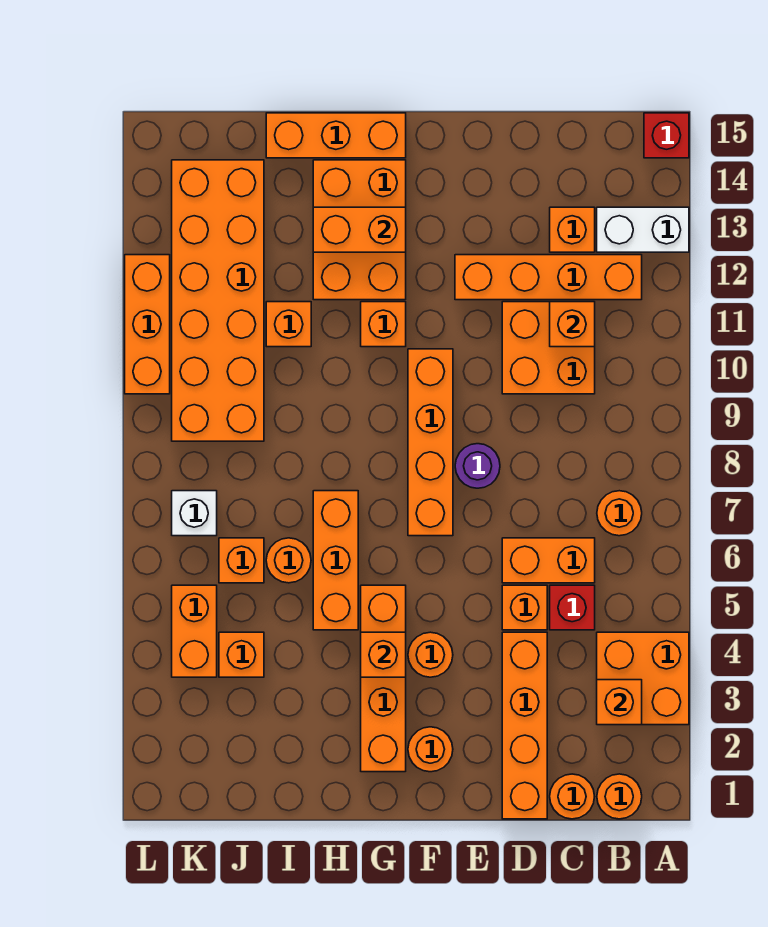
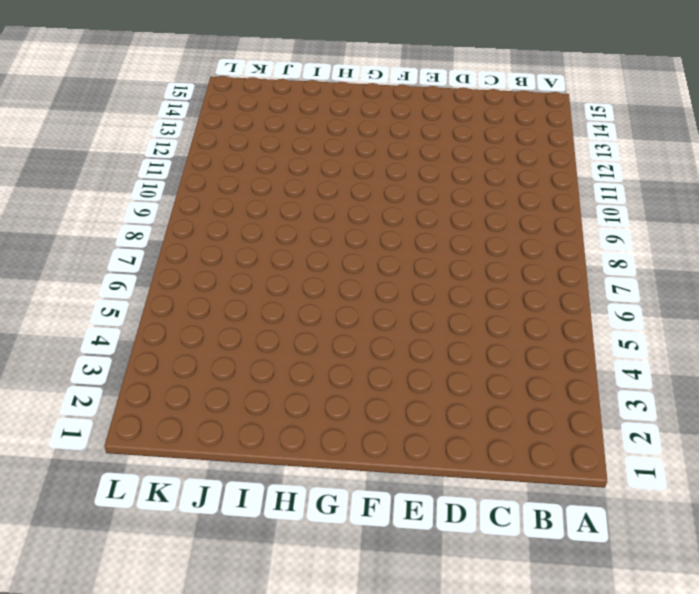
none -> orange 2x2 brick [597,632,689,725]
none -> white 1x2 brick [597,207,689,252]
none -> red 1x1 brick [644,113,689,158]
none -> orange 1x1 round brick [597,774,642,819]

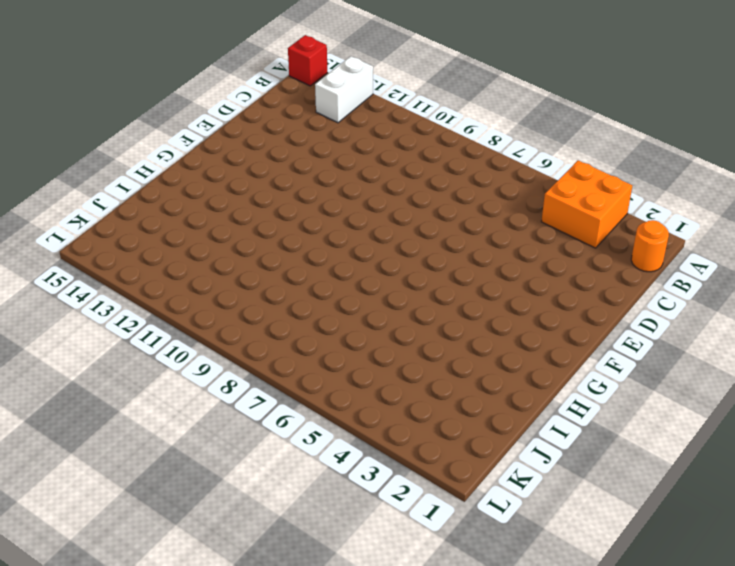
none -> orange 1x1 round brick [597,491,642,536]
none -> orange 1x4 brick [455,255,642,300]
none -> orange 1x1 round brick [550,774,595,819]
none -> red 1x1 brick [550,585,595,630]

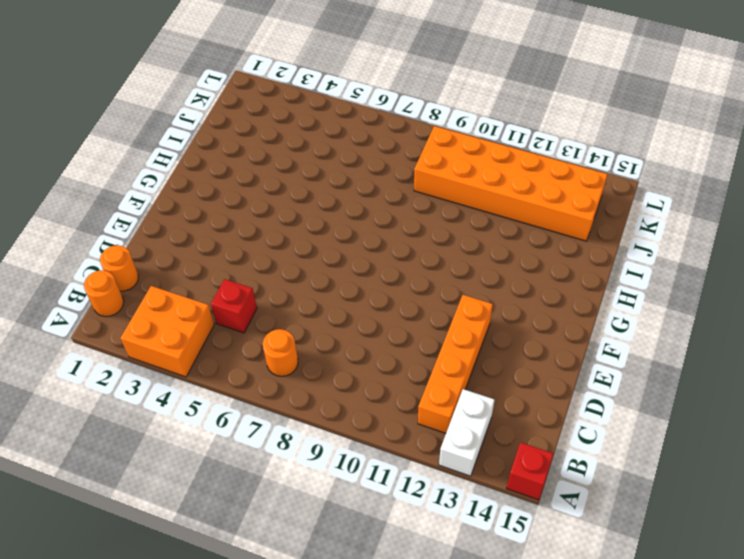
none -> orange 1x2 brick [502,538,595,583]
none -> orange 2x2 brick [502,302,595,394]
none -> orange 1x1 brick [550,207,595,252]
none -> orange 1x4 brick [502,632,547,819]

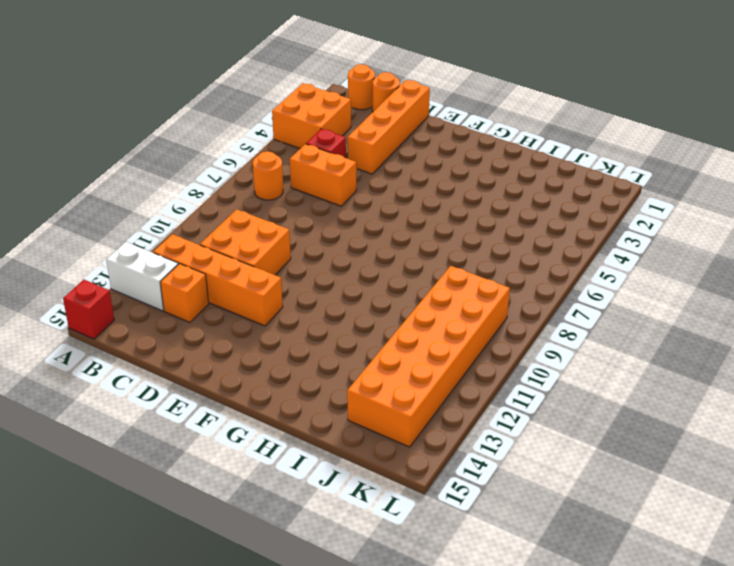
none -> orange 1x1 brick [502,585,547,630]
none -> purple 1x1 round brick [455,444,500,488]
none -> orange 1x1 round brick [408,727,453,772]
none -> orange 1x1 round brick [408,632,453,677]

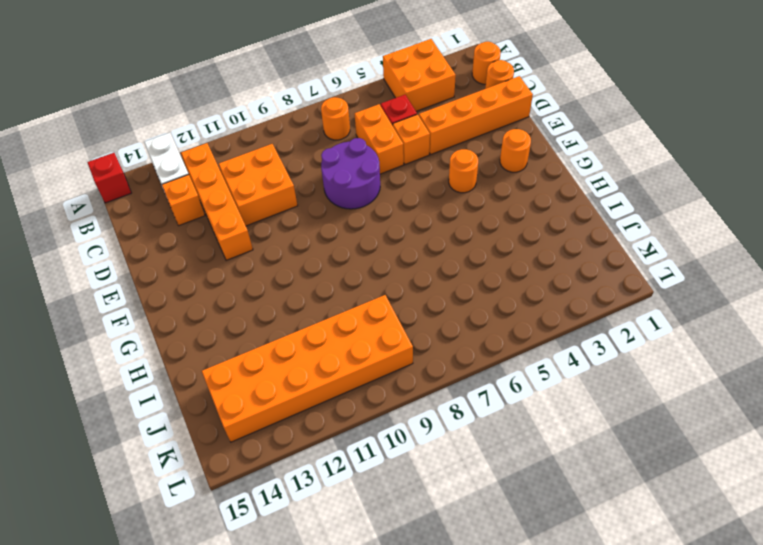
purple 2x2 round brick [321,138,380,209] -> purple 1x1 round brick [455,444,500,488]
none -> orange 1x4 brick [408,349,453,536]
none -> orange 1x4 brick [361,585,406,772]
none -> orange 1x1 brick [361,302,406,347]
none -> orange 2x3 brick [313,160,406,300]

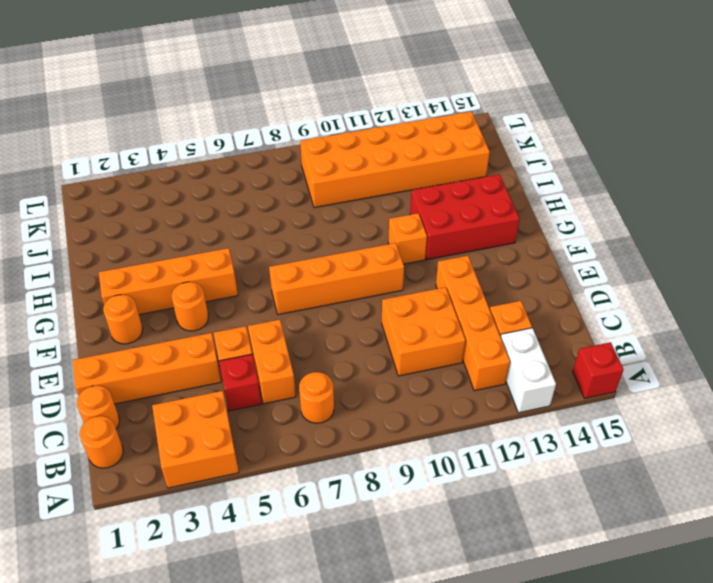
red 2x3 brick [410,174,519,260] -> orange 2x3 brick [313,160,406,300]
none -> purple 1x1 round brick [455,444,500,488]
none -> orange 1x3 brick [266,113,406,158]
none -> orange 1x3 brick [313,491,358,630]
none -> orange 1x1 round brick [266,538,311,583]

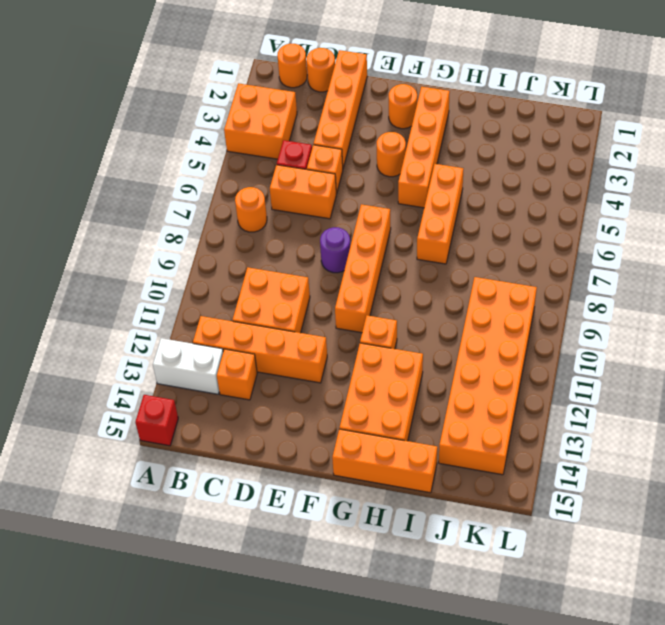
none -> orange 1x1 round brick [266,538,311,583]
none -> orange 1x1 brick [266,302,311,347]
none -> orange 1x1 brick [219,632,264,677]
none -> orange 1x1 brick [219,538,264,583]

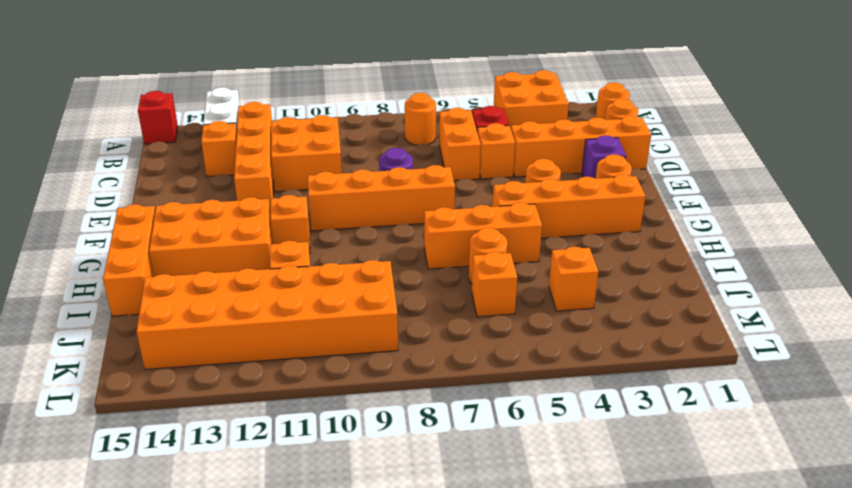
purple 1x1 brick [582,135,626,179] -> none
none -> orange 1x2 brick [172,585,217,677]
none -> white 1x1 brick [172,491,217,536]
none -> orange 1x3 brick [125,255,170,394]
none -> orange 1x1 brick [597,680,642,725]

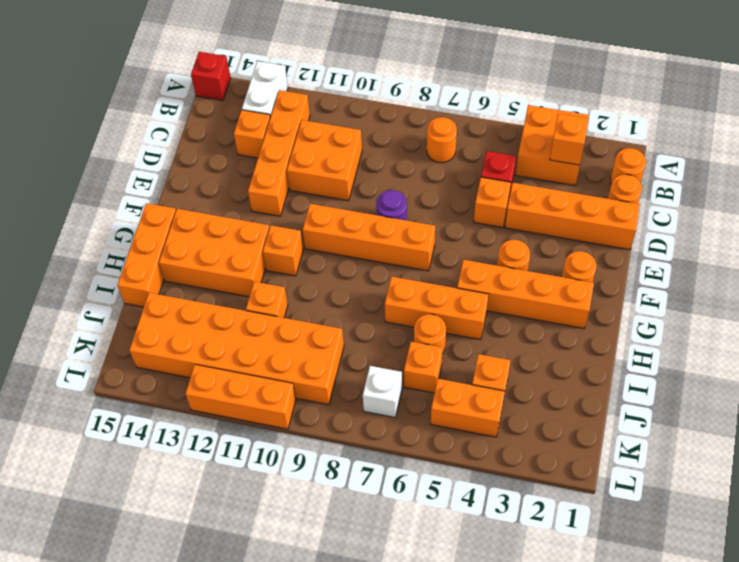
none -> orange 1x2 brick [502,538,595,583]
none -> orange 1x1 brick [550,302,595,347]
none -> orange 1x1 brick [361,632,406,677]
none -> orange 1x2 brick [313,207,406,252]

